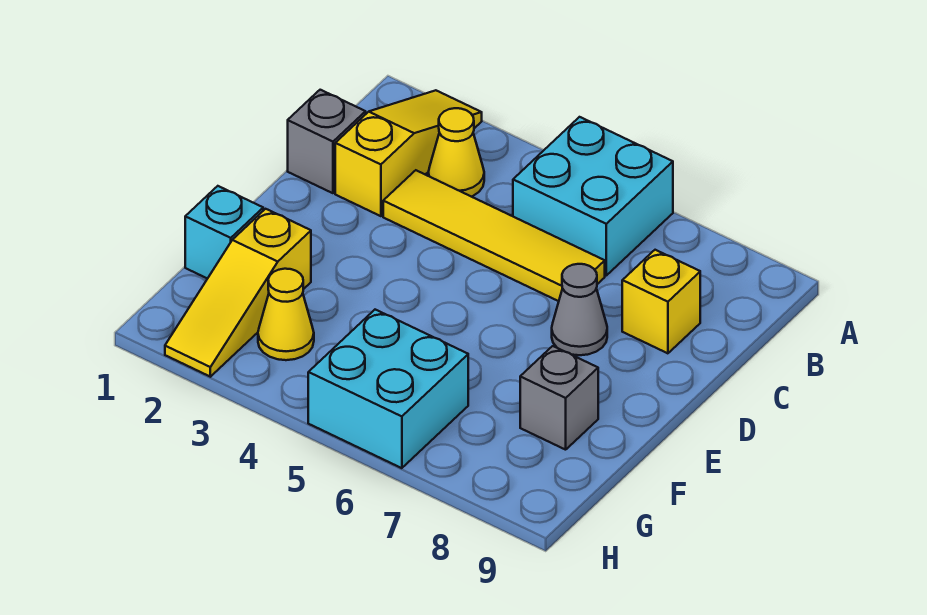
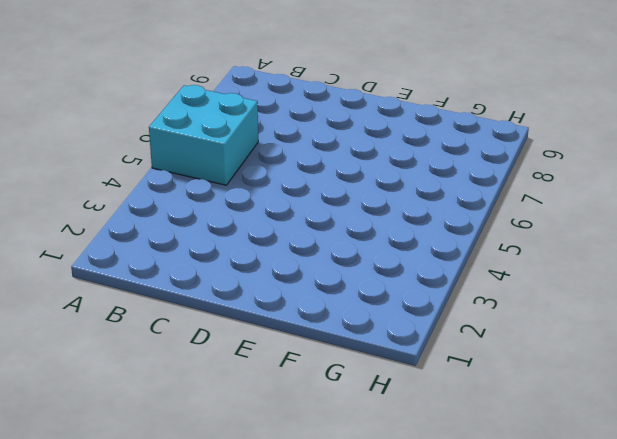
none -> yellow 1x3 slope [335,90,482,216]
none -> yellow 1x1 cone [428,108,484,197]
none -> grey 1x1 brick [288,90,366,193]

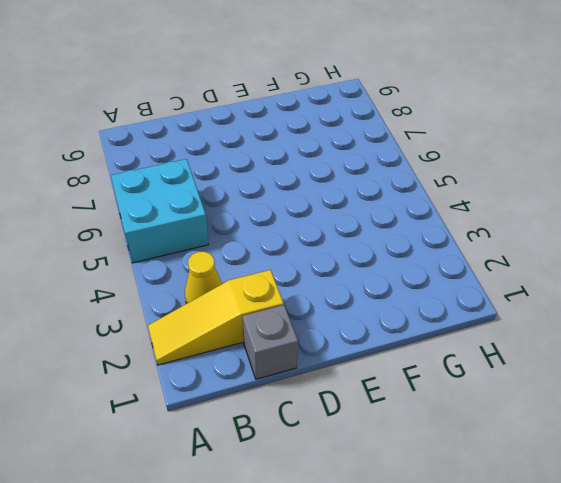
none -> yellow 1x4 tile [383,170,605,301]
none -> yellow 1x1 brick [622,250,700,353]
none -> grey 1x1 cone [552,264,607,355]

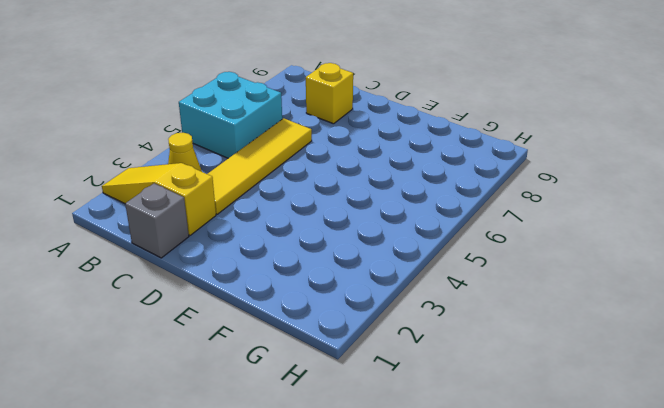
none -> grey 1x1 cone [552,264,607,355]
none -> cyan 1x1 brick [185,186,263,279]
none -> yellow 1x3 slope [165,209,311,377]

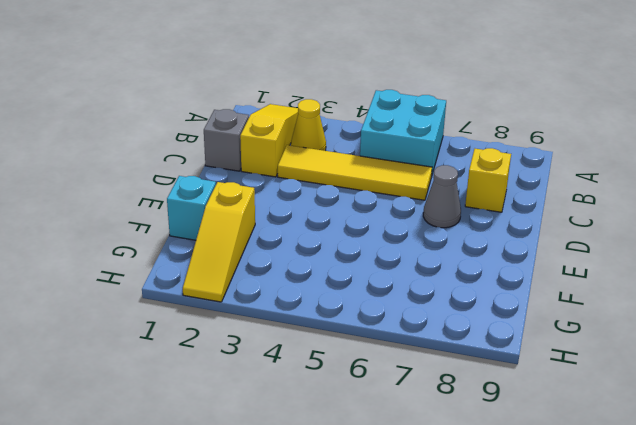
none -> grey 1x1 brick [520,346,598,450]
none -> yellow 1x1 cone [258,269,314,360]
none -> cyan 2x2 brick [308,310,468,468]

